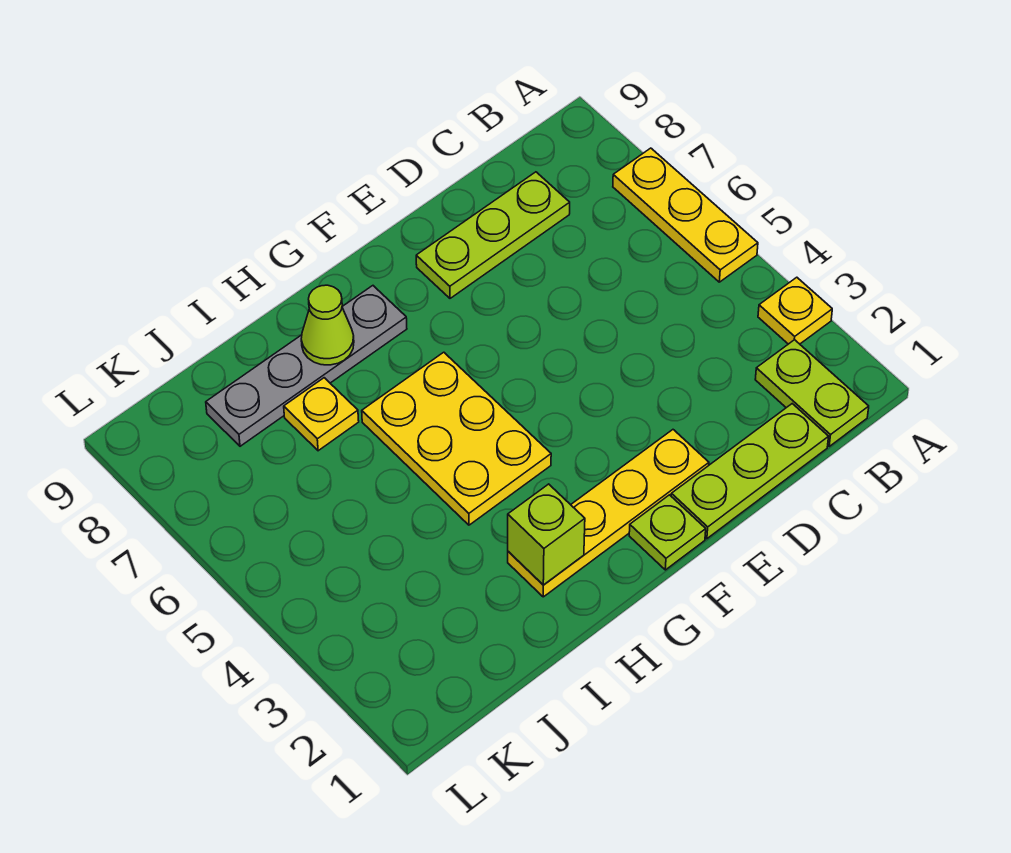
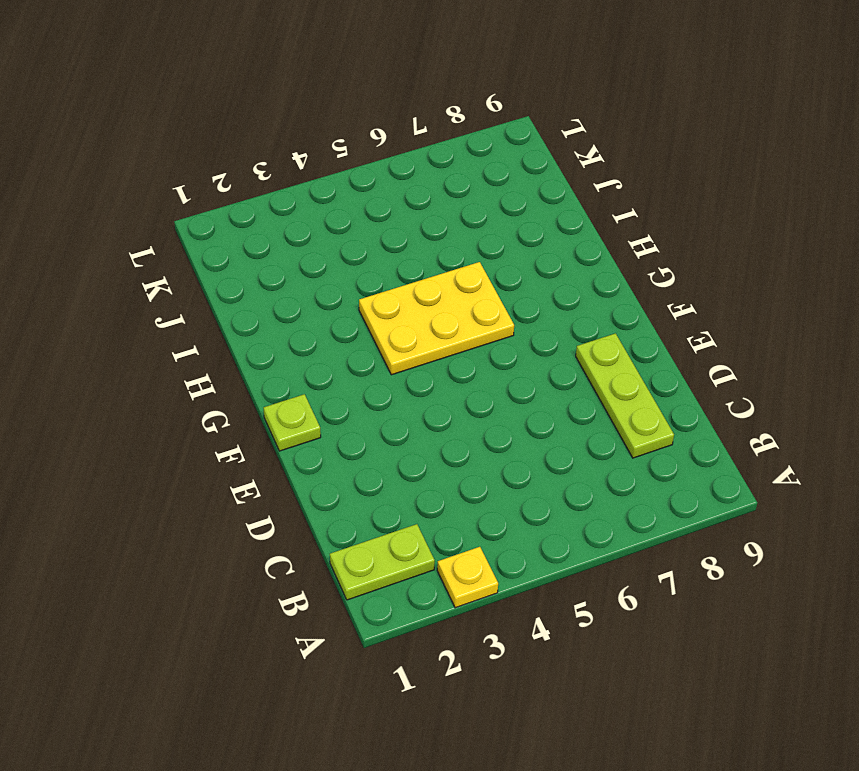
none -> yellow 1x3 plate [613,148,758,282]
none -> lime 1x3 plate [671,404,829,539]
none -> yellow 1x4 plate [508,430,709,597]

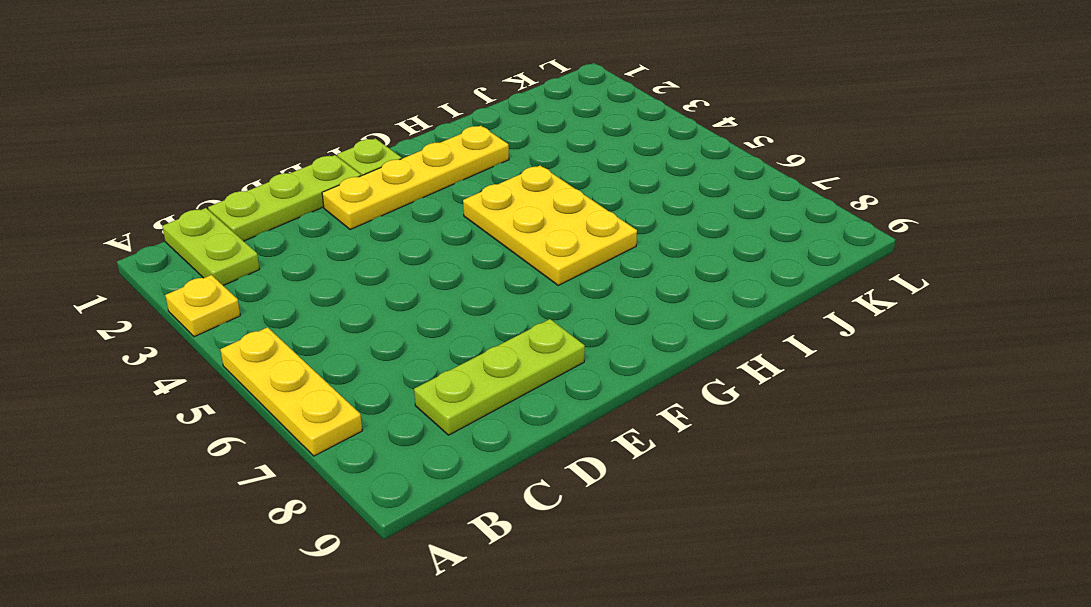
none -> grey 1x4 plate [206,286,407,446]
none -> yellow 1x1 plate [284,378,359,451]
none -> lime 1x1 brick [508,484,585,585]

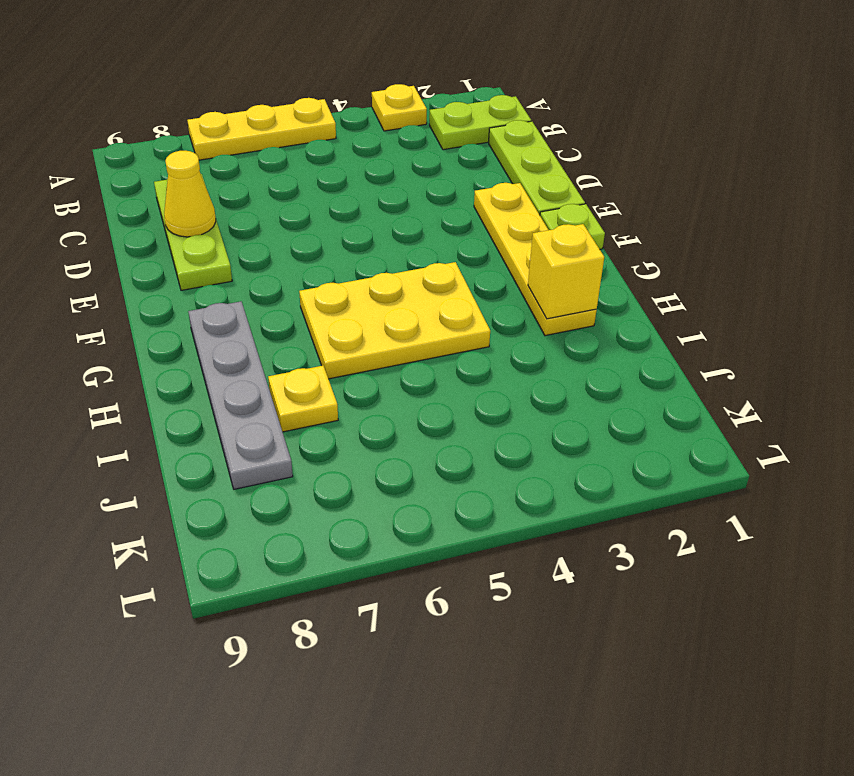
yellow 1x1 cone [164,151,216,237] -> none
yellow 1x1 brick [528,224,604,319] -> lime 1x1 brick [508,484,585,585]
none -> lime 1x1 cone [301,285,354,365]

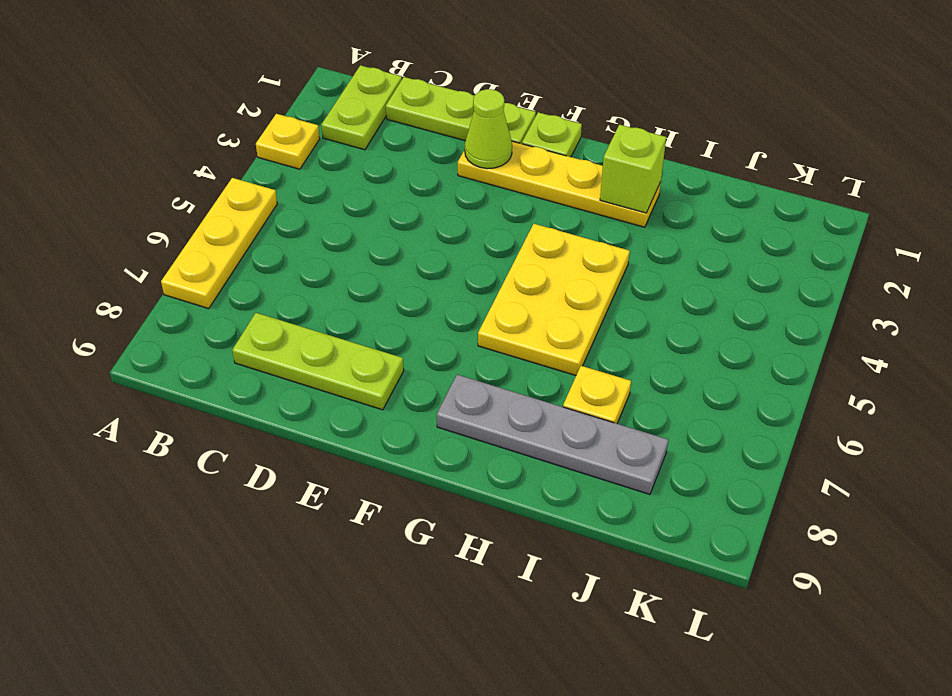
lime 1x1 cone [465,89,512,169] -> lime 1x1 cone moved to [301,285,354,365]

